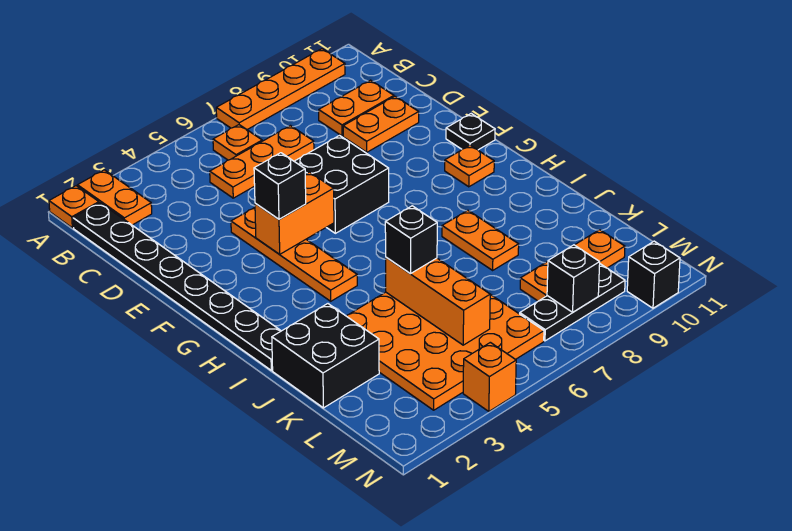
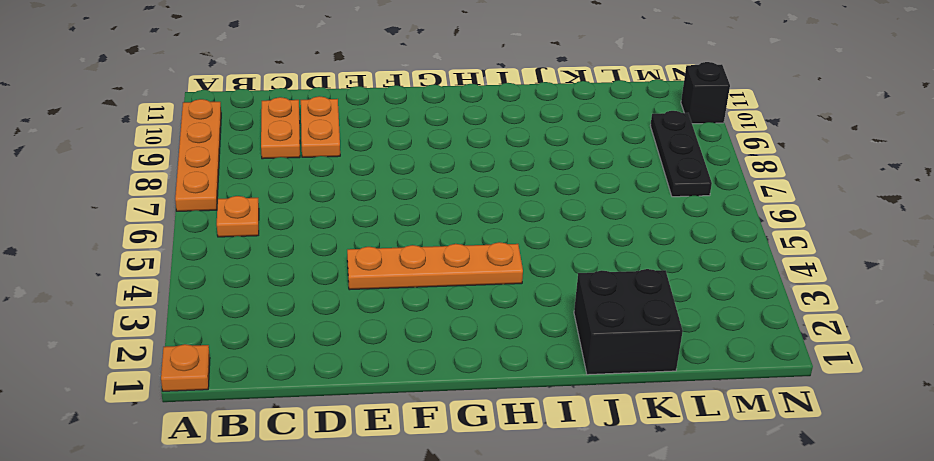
none -> orange 1x2 plate [78,170,152,225]
none -> black 1x8 plate [73,203,281,370]
none -> orange 1x3 plate [210,126,314,198]

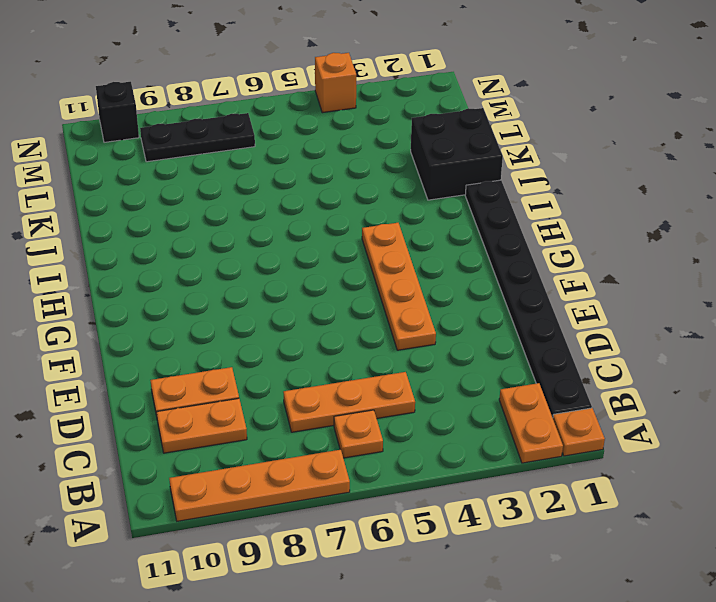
none -> black 2x2 brick [294,136,389,233]
none -> black 1x1 plate [446,114,495,150]
none -> orange 1x1 plate [445,145,494,187]

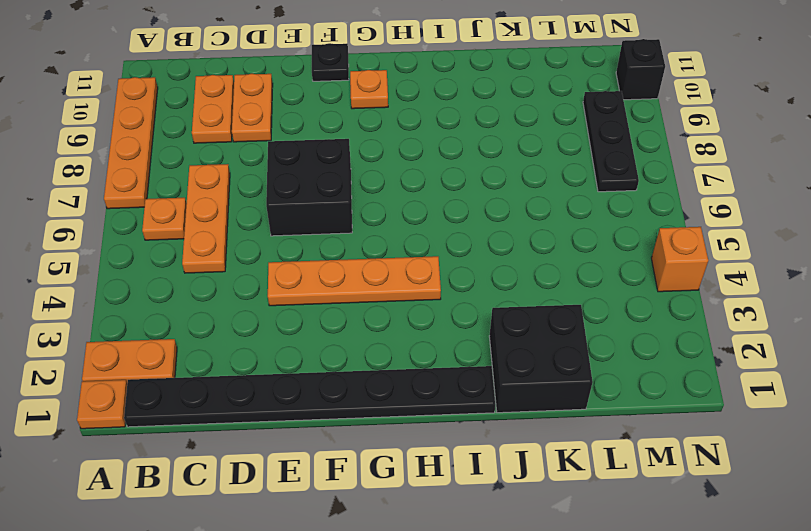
none -> orange 1x2 plate [442,210,519,270]
none -> orange 4x4 plate [347,292,544,410]
none -> orange 1x3 plate [520,230,625,301]

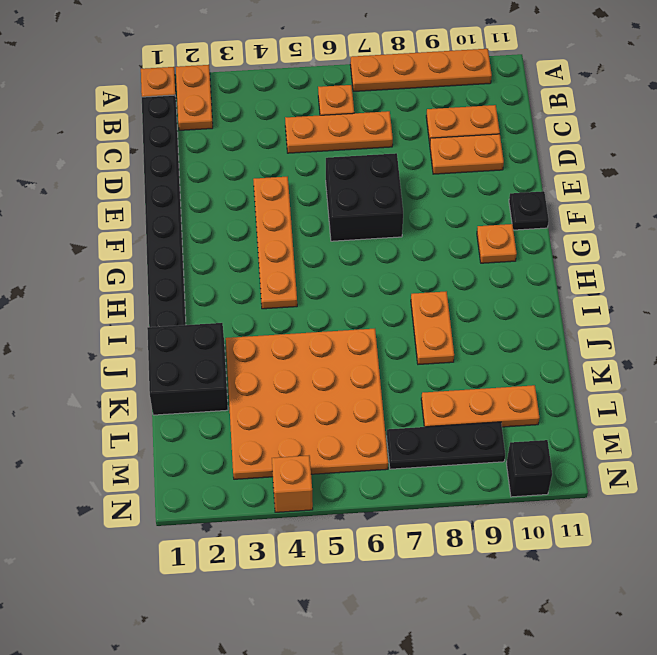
none -> orange 1x2 brick [255,172,334,254]
none -> orange 1x3 brick [386,258,490,345]
none -> black 1x1 brick [547,245,600,312]

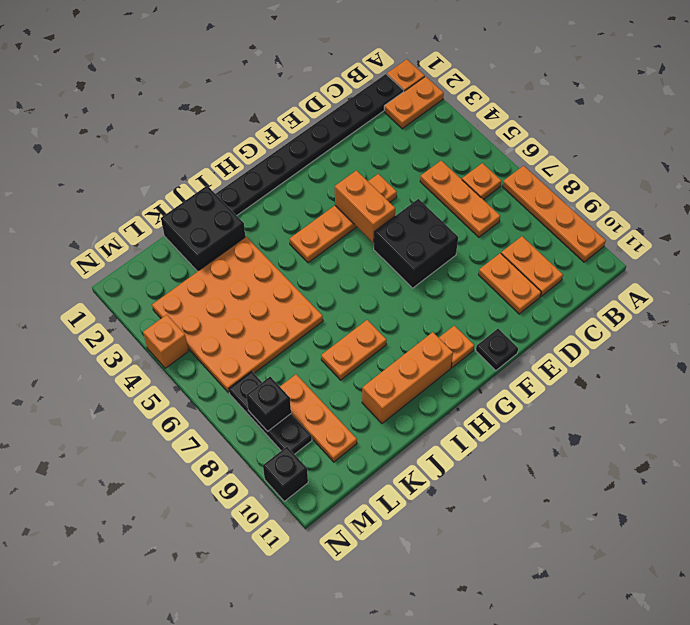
orange 1x3 brick [362,332,453,423] -> orange 1x3 brick moved to [386,258,490,345]
none -> black 1x1 brick [254,153,306,219]
none -> black 1x1 brick [385,206,437,274]

